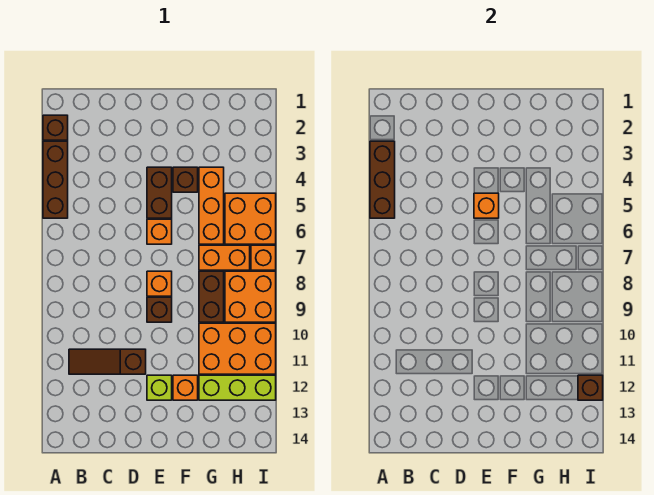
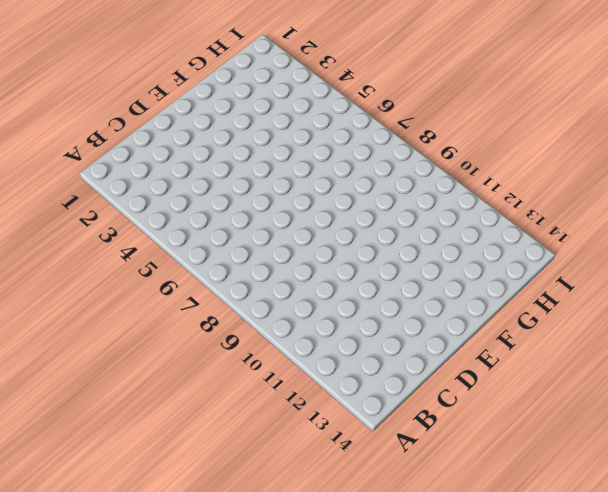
none -> brown 1x1 brick [43,115,68,140]
none -> brown 1x3 brick [43,141,68,218]
none -> brown 1x3 slope [69,349,146,374]

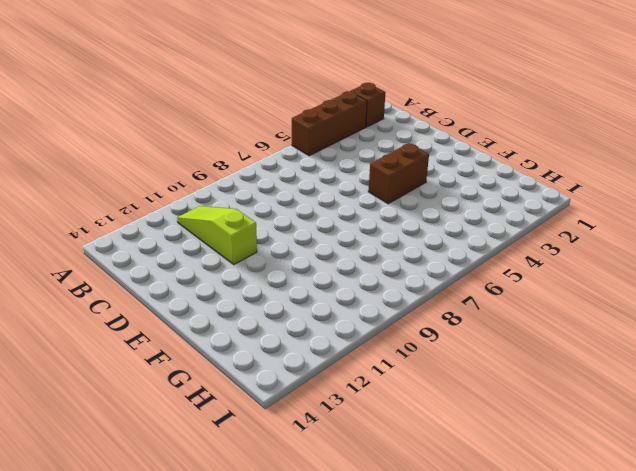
lime 1x3 slope [177,206,257,265] -> brown 1x3 slope [69,349,146,374]
none -> orange 1x1 brick [147,219,172,244]
none -> orange 1x1 brick [147,271,172,296]
none -> brown 1x1 brick [147,297,172,322]

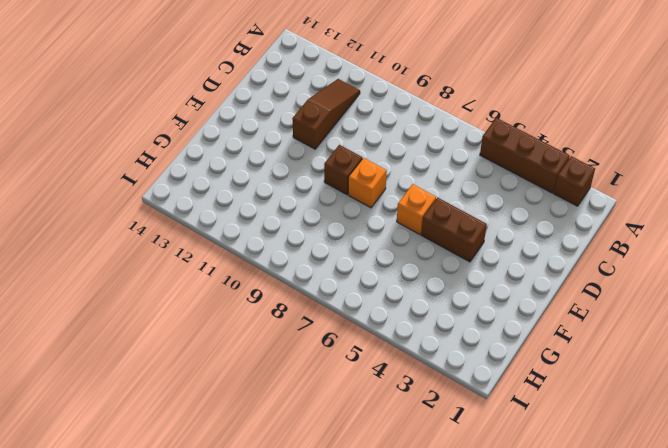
none -> lime 1x1 brick [147,375,172,400]
none -> brown 1x1 brick [173,167,198,192]
none -> orange 1x1 brick [173,375,198,400]

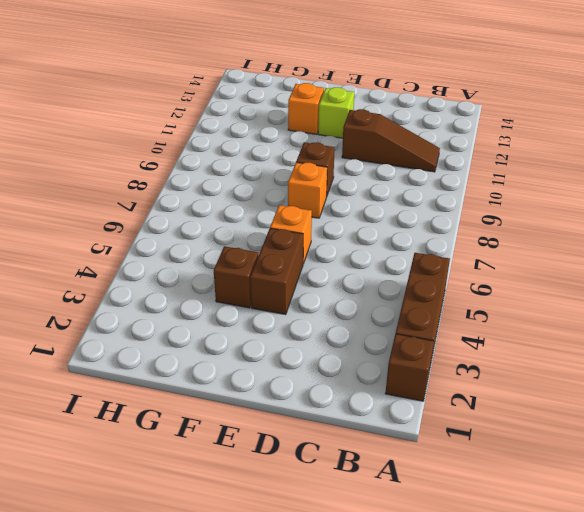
none -> orange 1x3 brick [199,167,224,244]
none -> orange 1x2 brick [199,245,250,270]
none -> brown 1x2 brick [199,271,224,322]

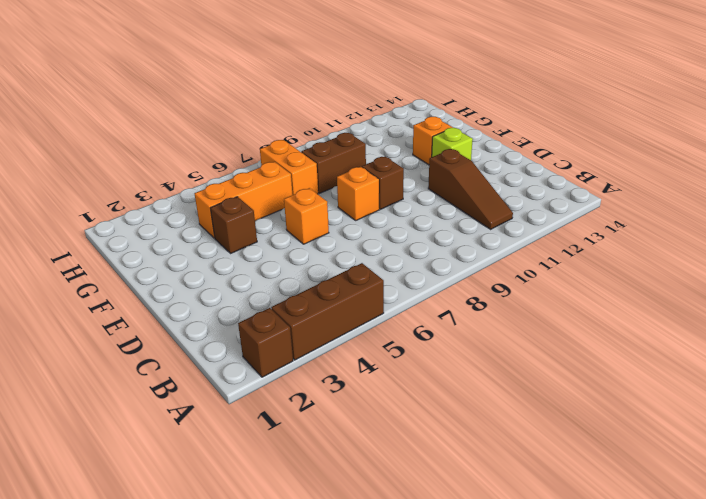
none -> brown 1x2 brick [147,167,172,218]
none -> orange 2x3 brick [199,323,276,374]
none -> lime 1x3 brick [199,375,276,400]

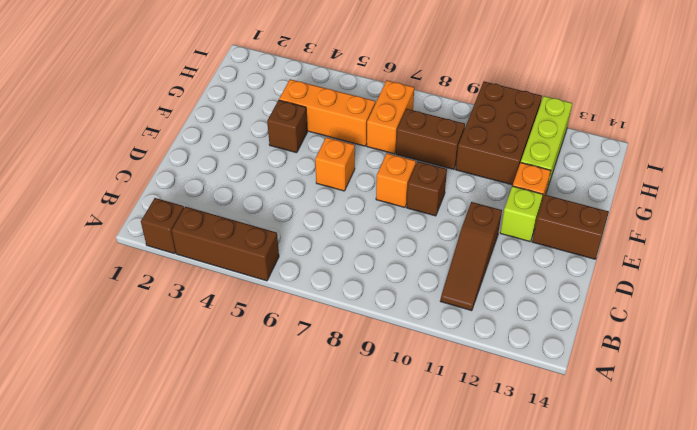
brown 1x2 brick [532,195,609,259] -> brown 1x2 brick moved to [147,167,172,218]
brown 2x3 brick [456,82,542,185] -> orange 2x3 brick [199,323,276,374]
none -> orange 2x2 brick [225,193,276,244]
none -> orange 2x2 brick [225,271,276,322]
none -> orange 1x1 brick [251,245,276,270]

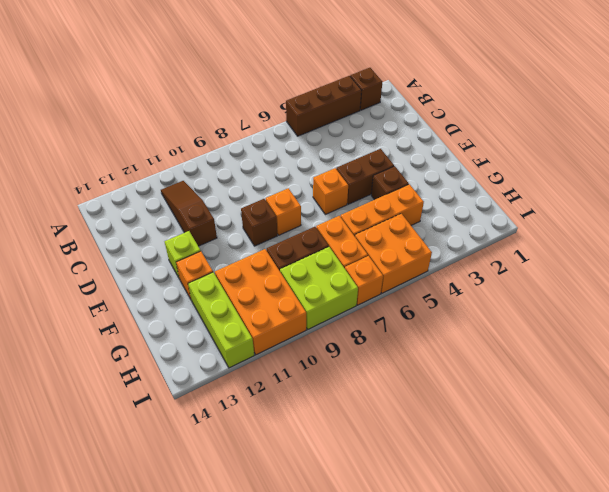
lime 2x2 brick [280,247,358,329] -> orange 2x2 brick [225,271,276,322]
none -> brown 1x3 brick [370,141,395,218]
none -> orange 1x1 brick [474,193,499,218]
none -> brown 1x1 brick [578,375,603,400]

